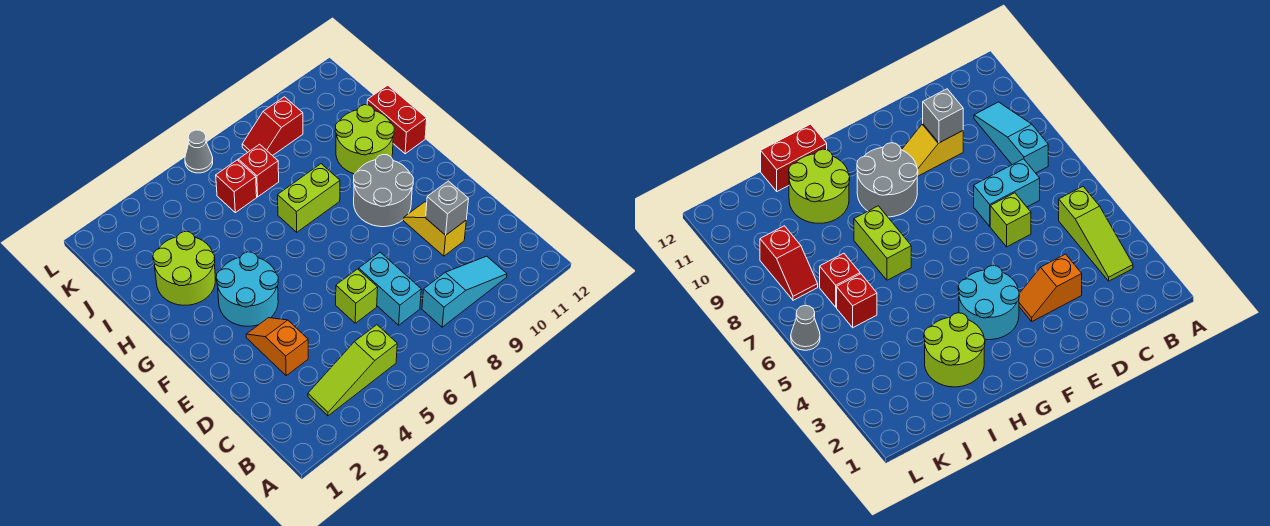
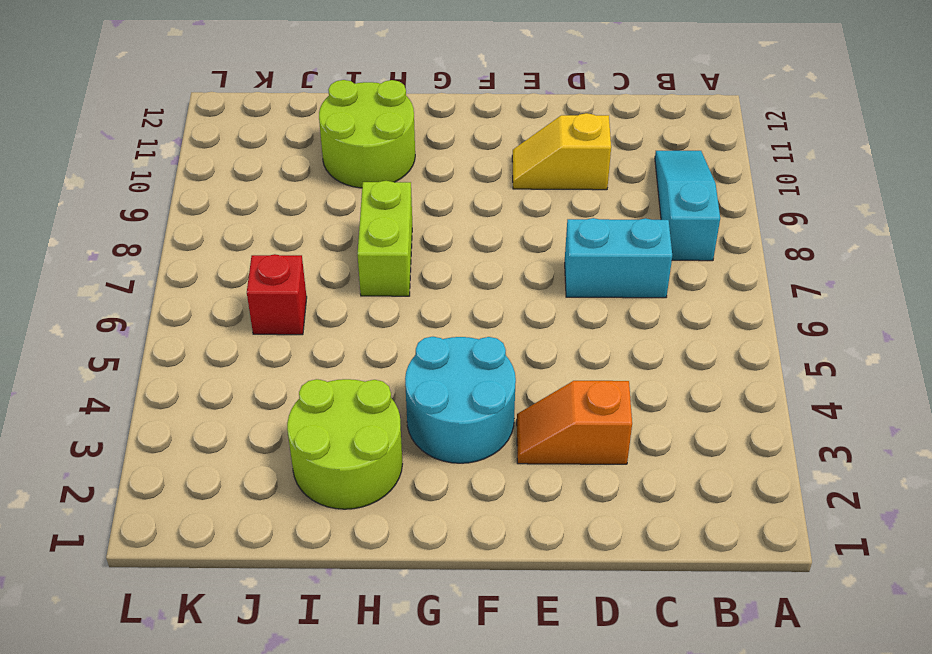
none -> lime 1x3 slope [308,325,397,416]
none -> lime 1x1 brick [336,269,378,323]
none -> grey 2x2 round brick [353,155,413,227]

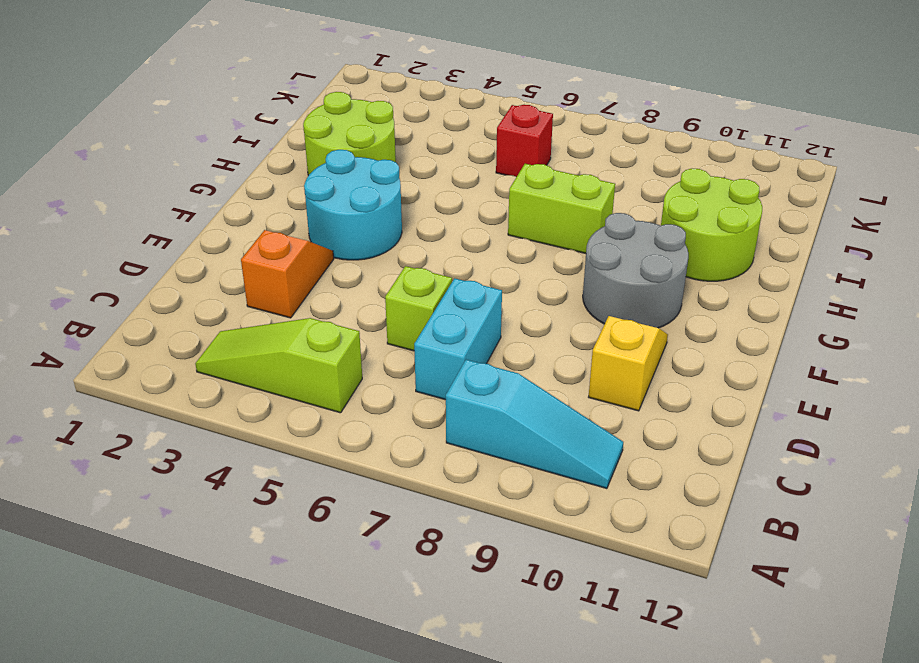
none -> red 1x2 brick [367,85,427,154]
none -> red 1x1 brick [238,144,279,197]
none -> red 1x2 slope [242,97,303,156]

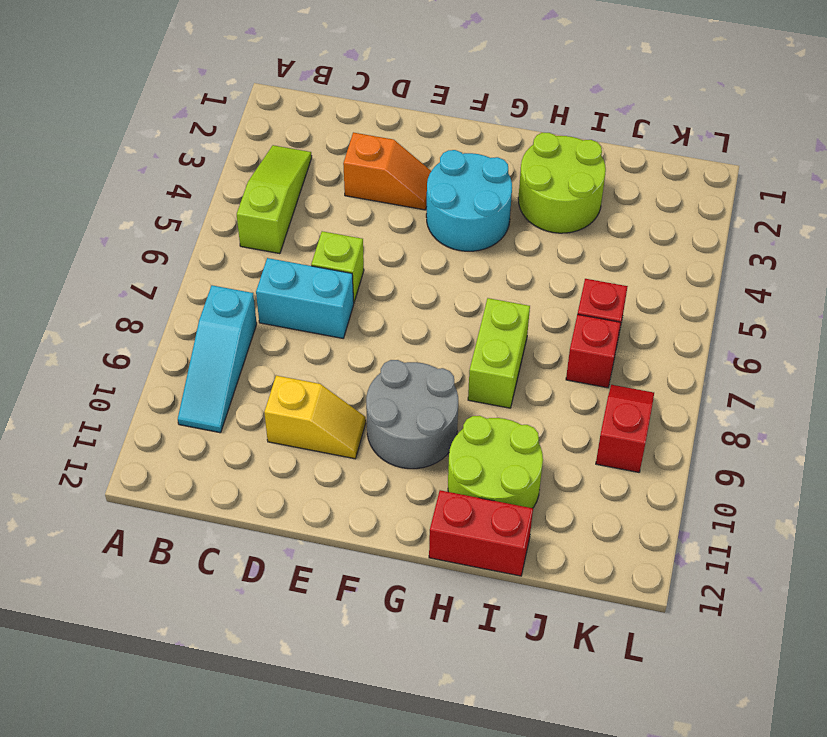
none -> grey 1x1 cone [185,130,213,173]
none -> grey 1x1 brick [425,181,468,235]

